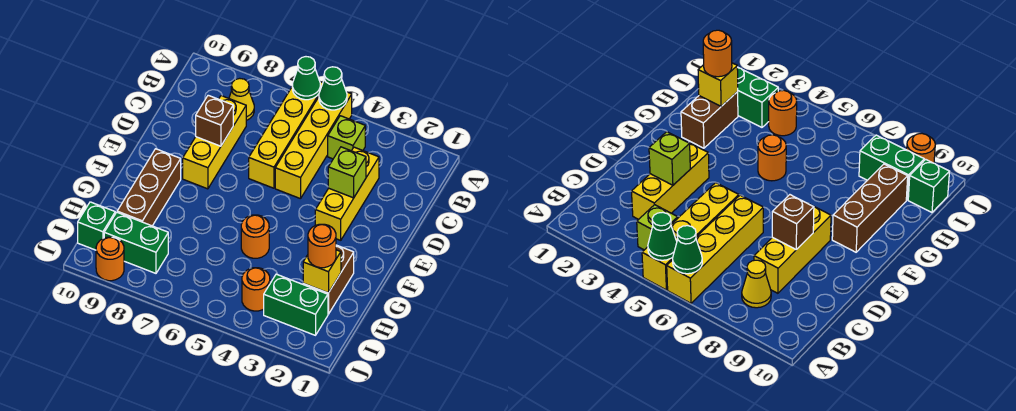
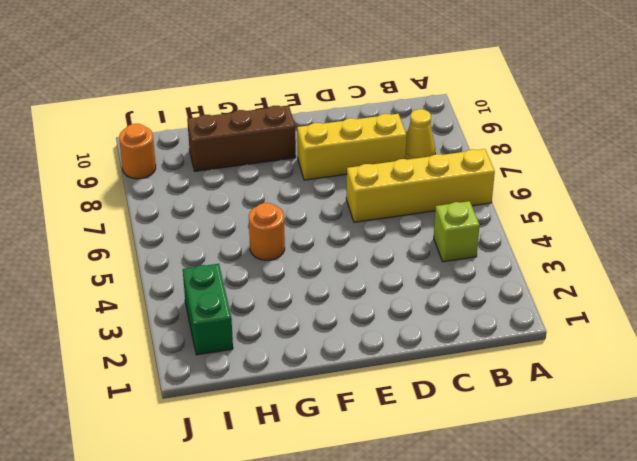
none -> yellow 1x4 brick [275,92,352,199]
none -> yellow 1x3 brick [315,147,379,240]
none -> brown 1x2 brick [303,245,354,314]

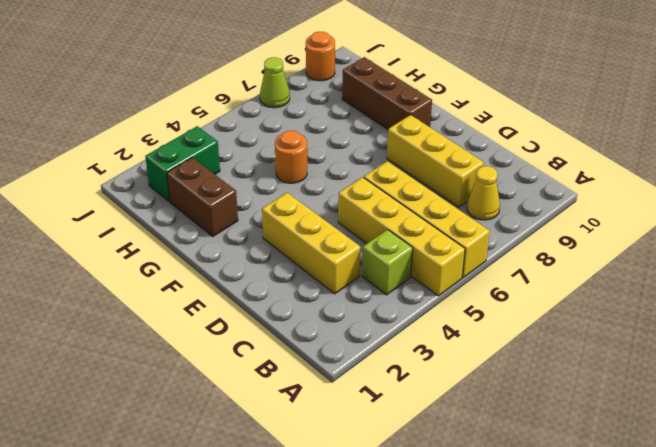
lime 1x1 cone [260,57,290,108] -> none
none -> orange 1x1 round brick [242,268,270,311]
none -> green 1x2 brick [104,212,168,273]
none -> green 1x1 brick [78,202,115,250]

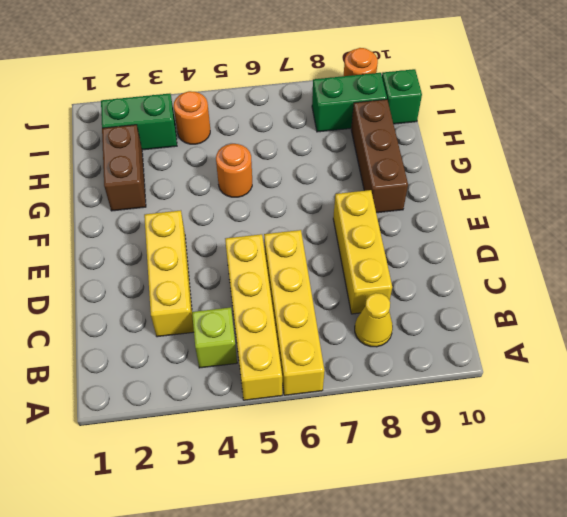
none -> green 1x1 cone [319,67,347,110]
none -> green 1x1 cone [292,57,320,100]
none -> lime 1x1 brick [328,147,366,198]

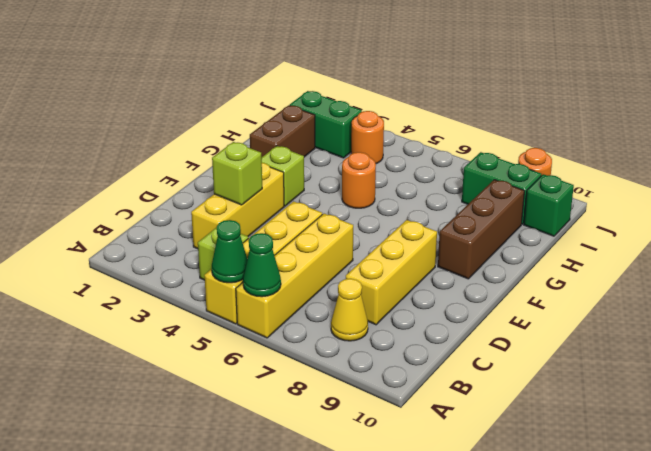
lime 1x1 brick [262,146,304,206] -> none
none -> brown 1x1 brick [196,95,233,146]
none -> yellow 1x1 brick [303,250,341,293]
none -> orange 1x1 round brick [308,224,336,268]

